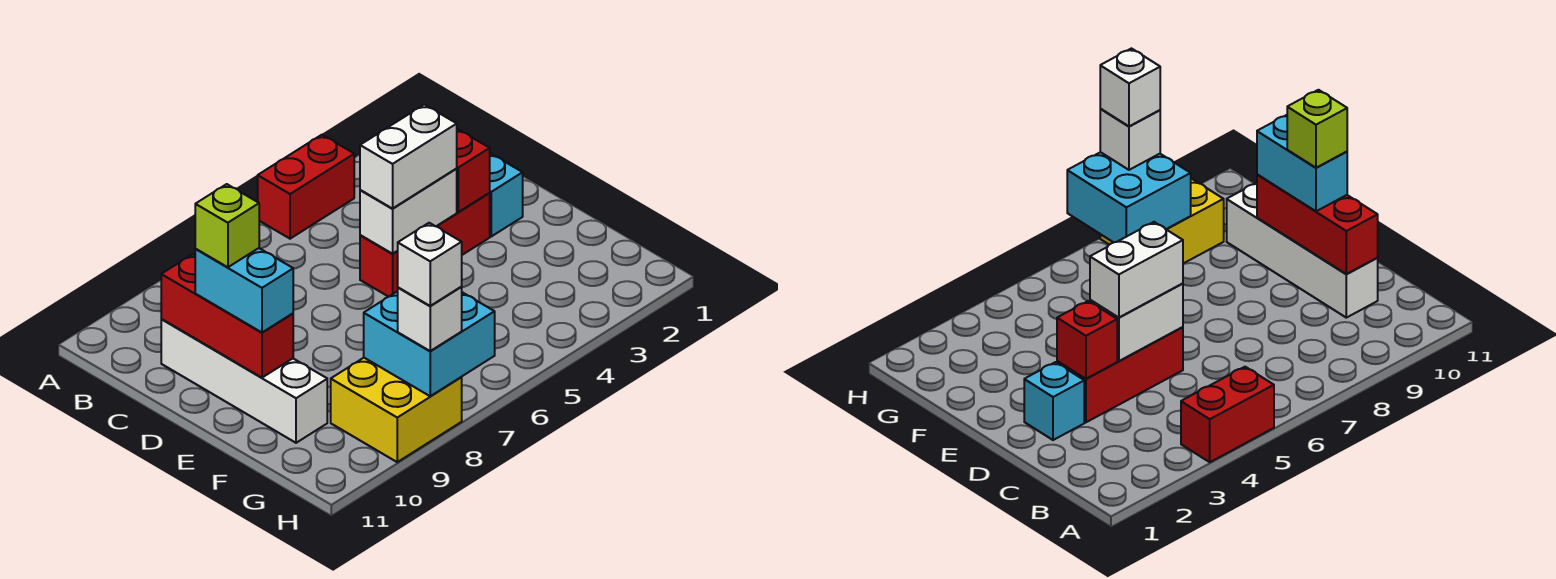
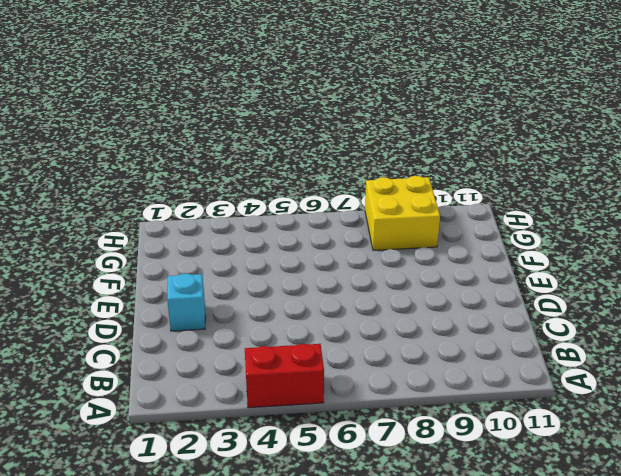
none -> white 1x4 brick [161,319,327,443]
none -> red 1x3 brick [360,193,490,297]
none -> red 1x3 brick [161,254,293,378]

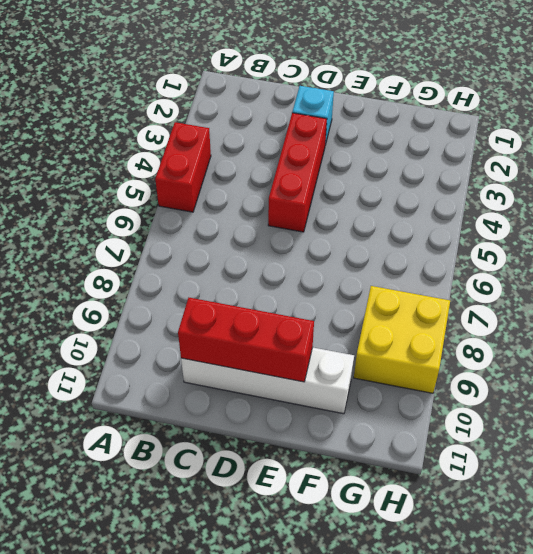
none -> red 1x1 brick [457,129,490,212]
none -> white 1x2 brick [360,168,457,254]
none -> cyan 2x2 brick [364,291,495,396]

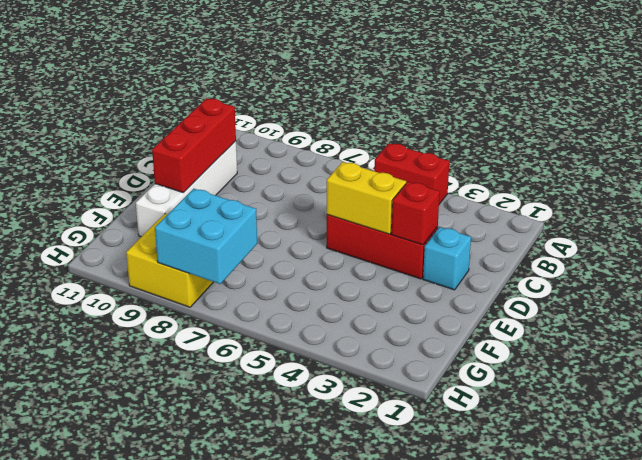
yellow 1x2 brick [327,162,406,234] -> white 1x2 brick [360,168,457,254]
none -> white 1x2 brick [360,105,457,209]
none -> cyan 1x2 brick [195,248,293,332]
none -> white 1x1 brick [398,287,462,351]

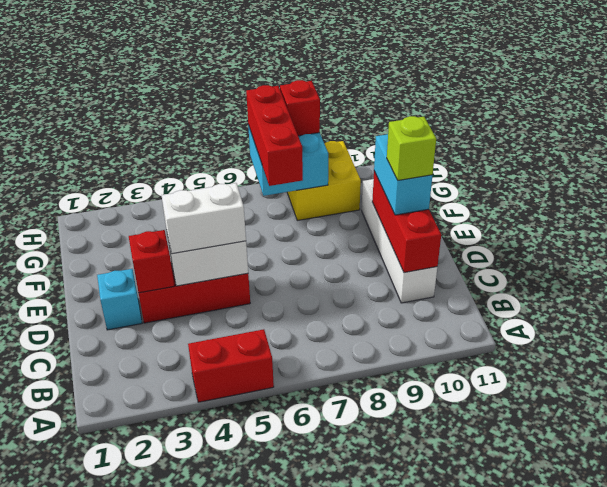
red 1x3 brick [246,85,303,186] -> none
red 1x1 brick [280,80,320,136] -> white 1x1 brick [398,287,462,351]
none -> white 1x1 brick [398,223,462,306]

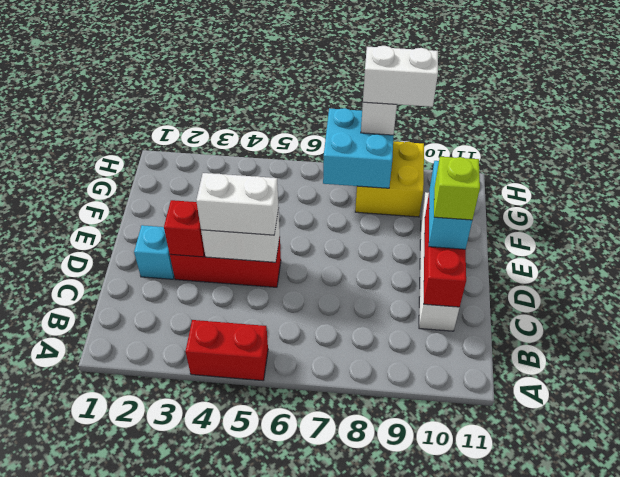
white 1x2 brick [363,46,438,107] -> white 1x1 brick [398,223,462,306]

